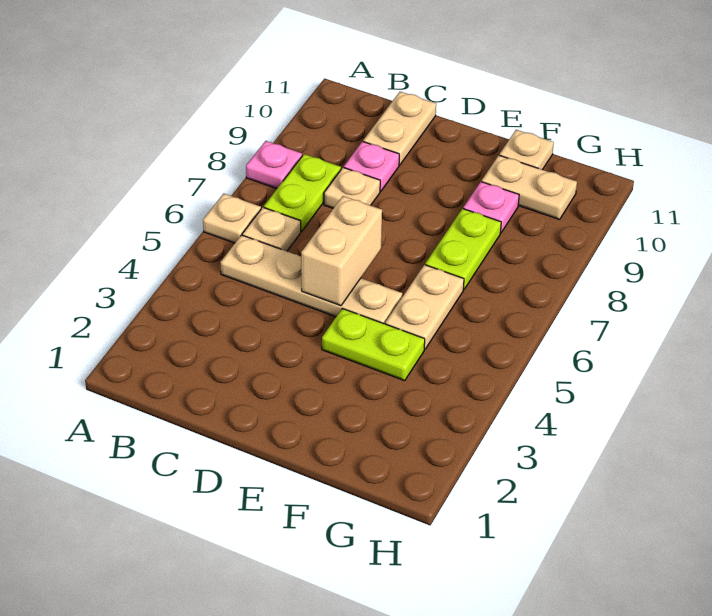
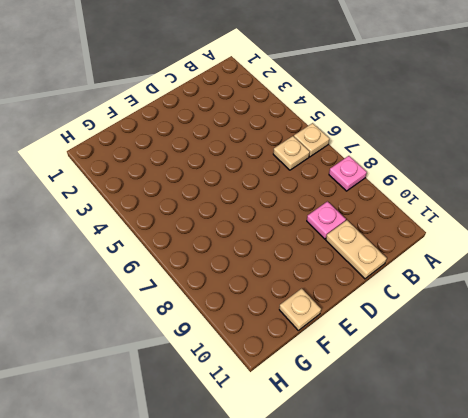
none -> tan 1x4 plate [220,235,403,324]
none -> lime 1x2 plate [264,154,341,232]
none -> tan 1x1 plate [324,167,380,208]

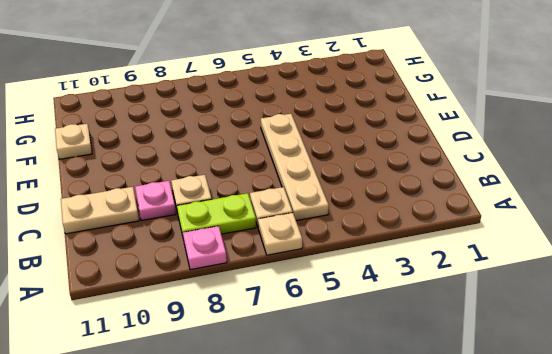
none -> lime 1x2 plate [322,308,425,381]
none -> tan 1x2 plate [385,265,464,349]
none -> lime 1x2 plate [425,209,501,290]

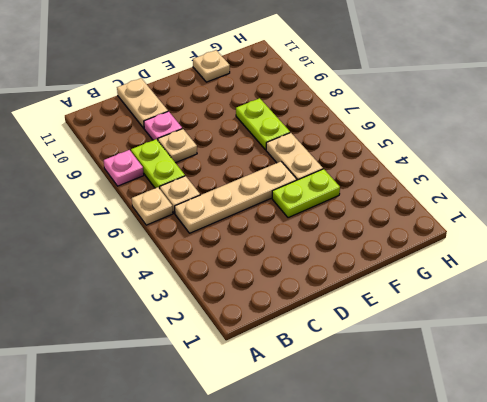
none -> pink 1x1 plate [463,182,519,233]
none -> tan 1x2 plate [482,155,577,219]
none -> tan 1x2 brick [301,196,382,306]

